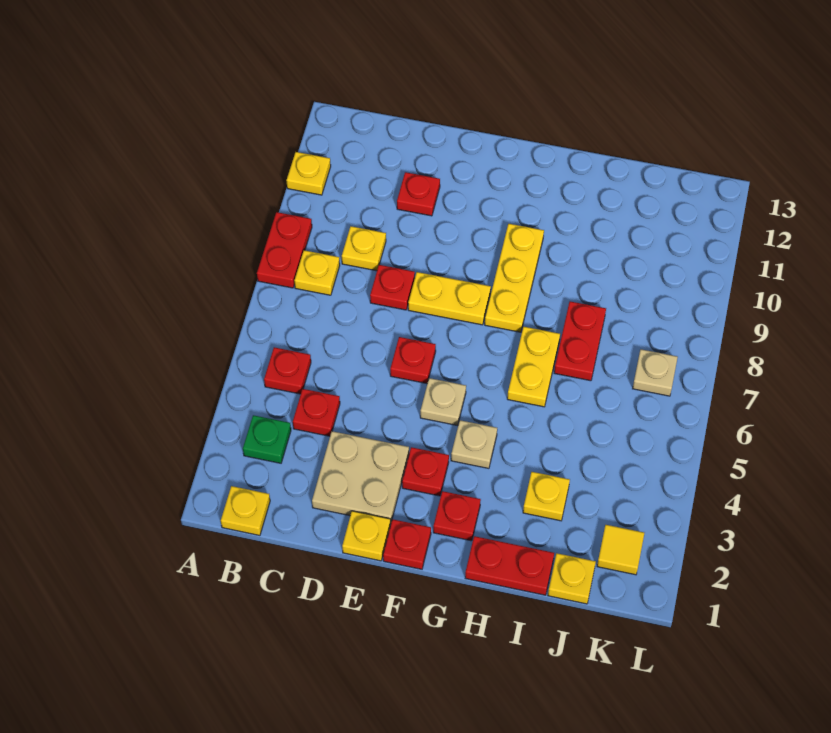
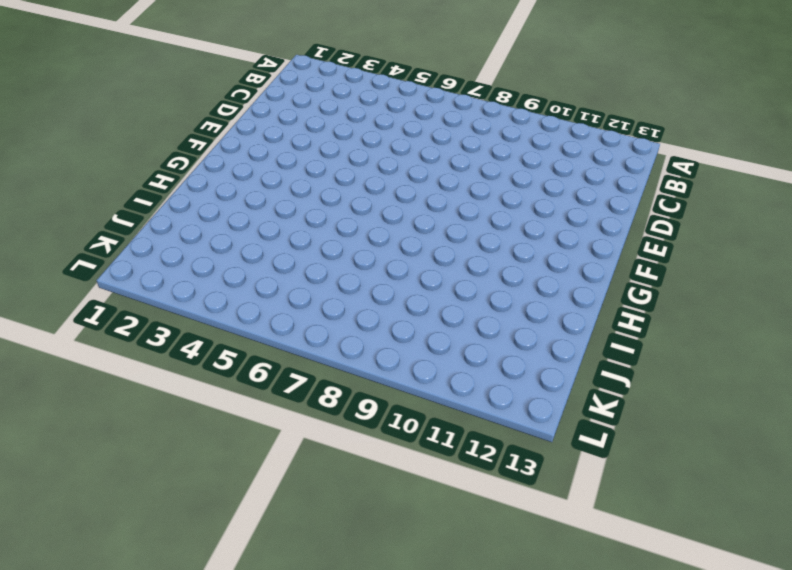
none -> red 1x2 plate [257,212,312,288]
none -> yellow 1x1 plate [286,152,331,195]
none -> yellow 1x1 plate [221,486,270,535]

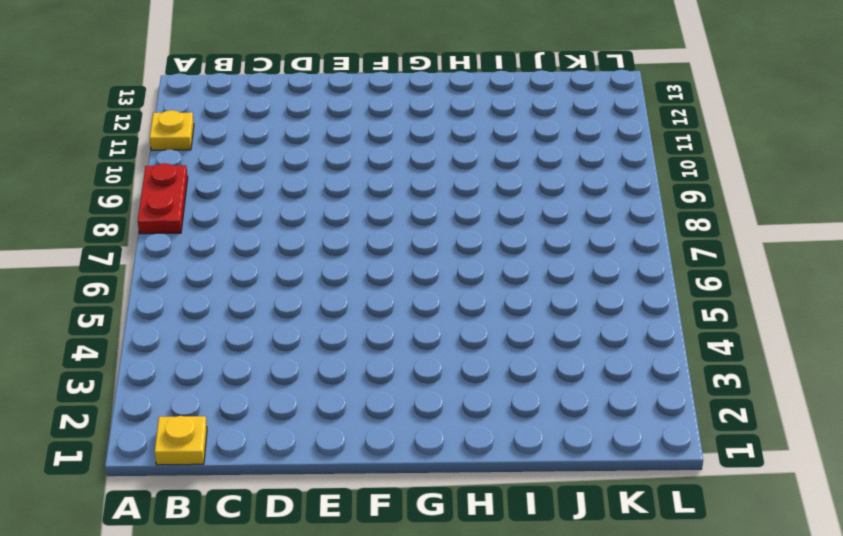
none -> green 1x1 plate [243,415,291,463]
none -> red 1x1 plate [264,347,311,394]
none -> yellow 1x1 plate [294,250,340,295]

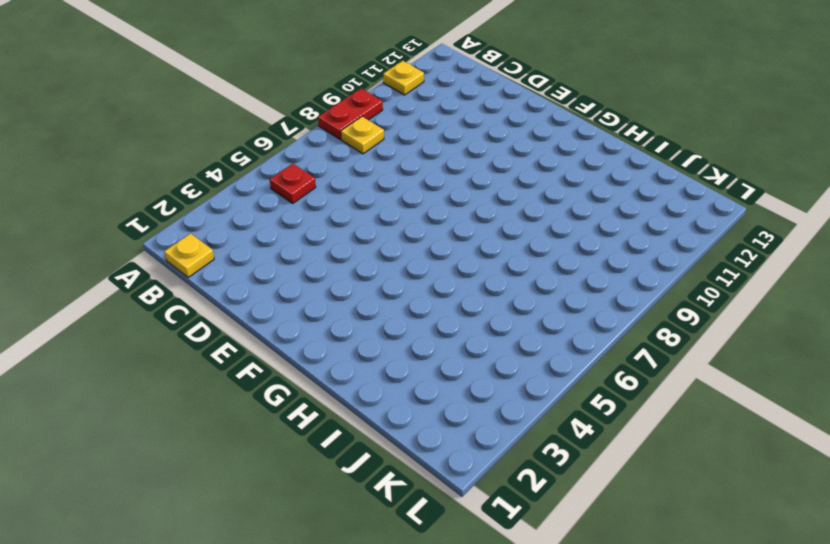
none -> green 1x1 plate [243,415,291,463]
none -> red 1x1 plate [293,389,340,436]
none -> yellow 1x1 plate [342,226,386,271]

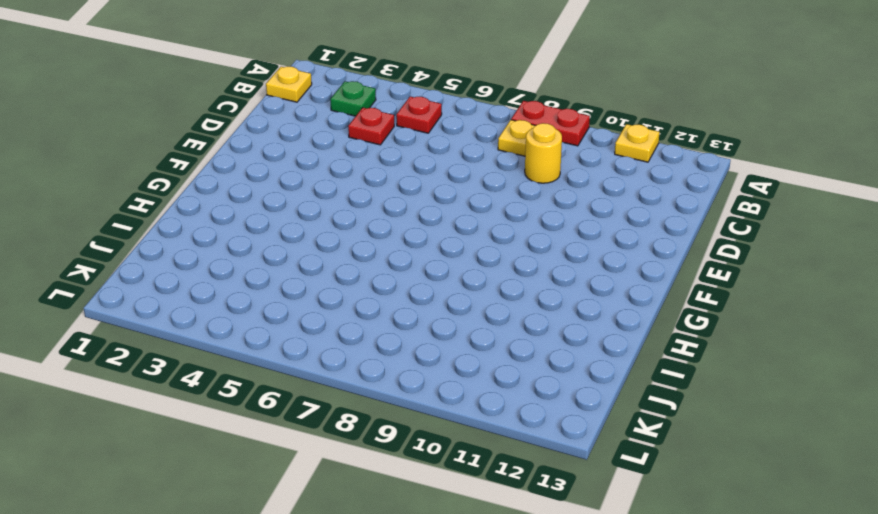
yellow 1x1 round brick [525,123,562,183] -> yellow 1x1 plate [342,226,386,271]
none -> tan 2x2 plate [312,431,409,524]
none -> red 1x1 plate [370,265,415,310]
none -> red 1x1 plate [397,172,440,216]

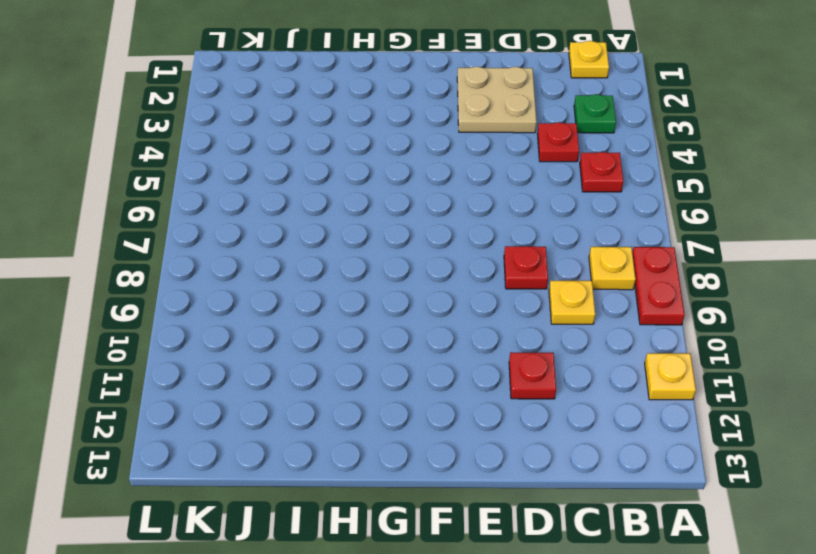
none -> yellow 1x1 plate [342,511,390,561]
none -> red 1x1 plate [390,337,436,384]
none -> yellow 1x2 plate [408,272,491,325]

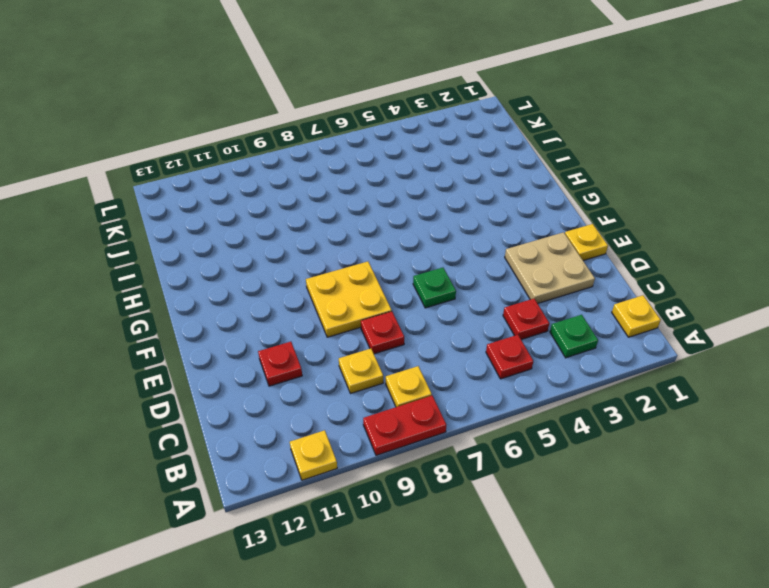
green 1x1 plate [413,268,456,308] -> red 1x1 plate [390,337,436,384]
yellow 2x2 plate [306,262,392,337] -> yellow 1x2 plate [408,272,491,325]
none -> red 1x1 plate [383,519,431,569]
none -> red 1x1 plate [402,447,449,496]
none -> tan 1x1 plate [420,378,466,426]

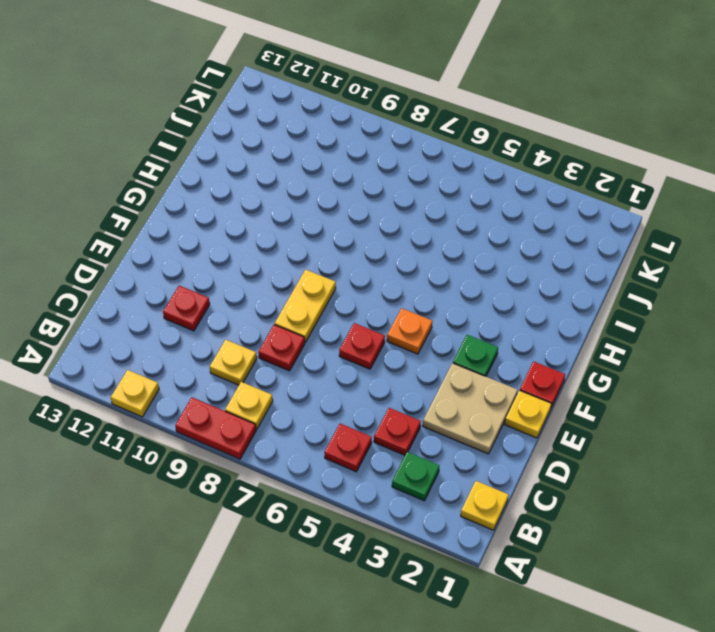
green 1x1 plate [453,335,498,376] -> red 1x1 plate [402,447,449,496]
orange 1x1 plate [387,308,432,354] -> tan 1x1 plate [420,378,466,426]
none -> red 1x1 plate [433,491,481,541]
none -> tan 1x1 plate [451,420,497,468]
none -> yellow 1x3 plate [485,224,544,332]

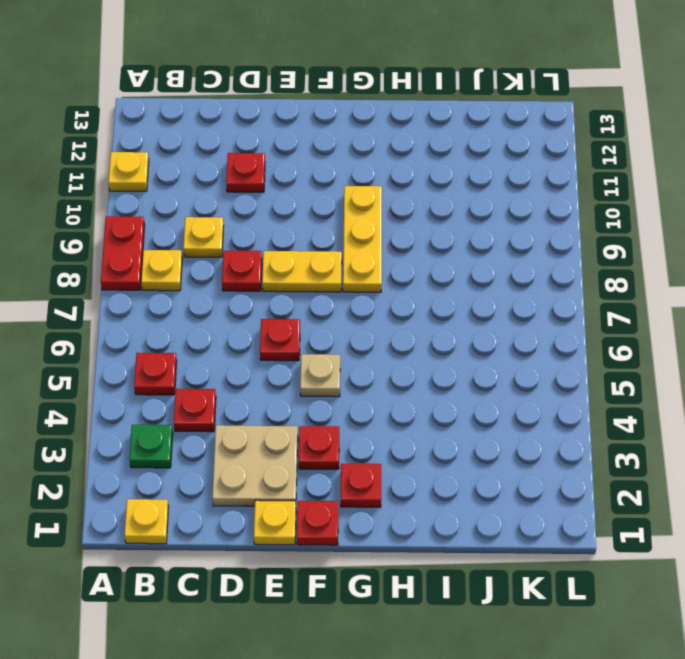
none -> tan 1x1 plate [451,420,497,468]
none -> red 1x2 plate [465,536,554,595]
none -> yellow 1x2 plate [507,327,560,407]

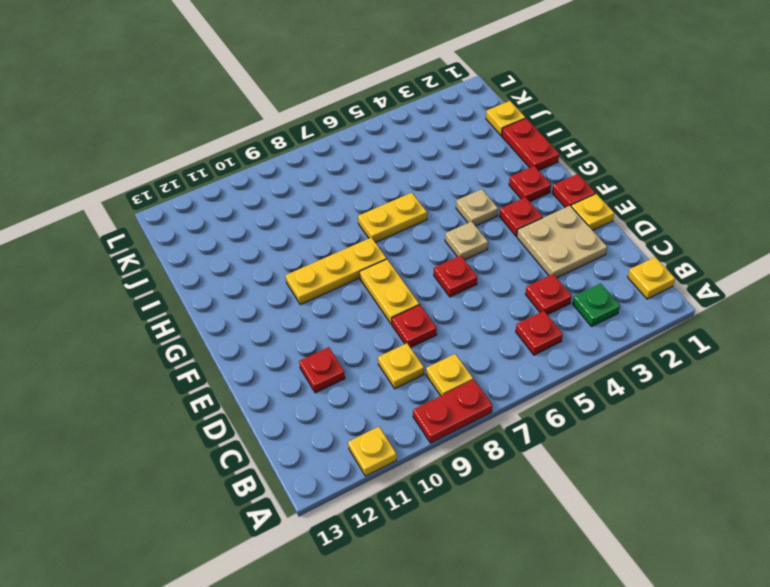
none -> yellow 1x1 plate [523,472,570,521]
none -> red 1x2 plate [554,301,606,381]
none -> yellow 1x1 tile [597,525,644,575]

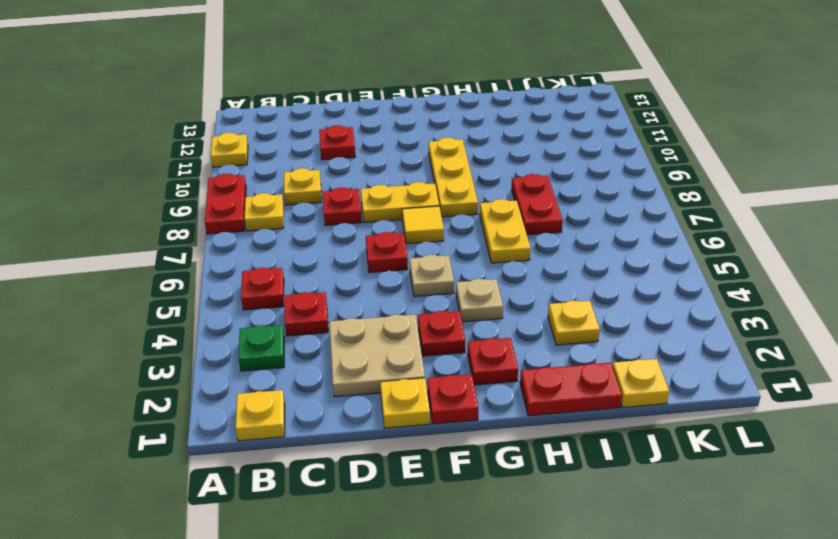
yellow 1x1 tile [402,206,444,244] -> yellow 1x1 tile moved to [597,525,644,575]
none -> tan 1x1 plate [633,349,678,396]

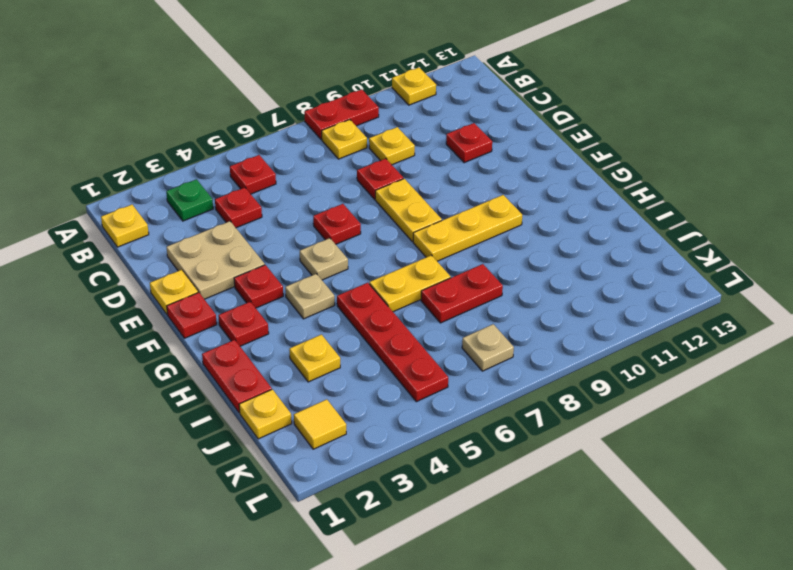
red 1x4 plate [337,283,448,402] -> none

